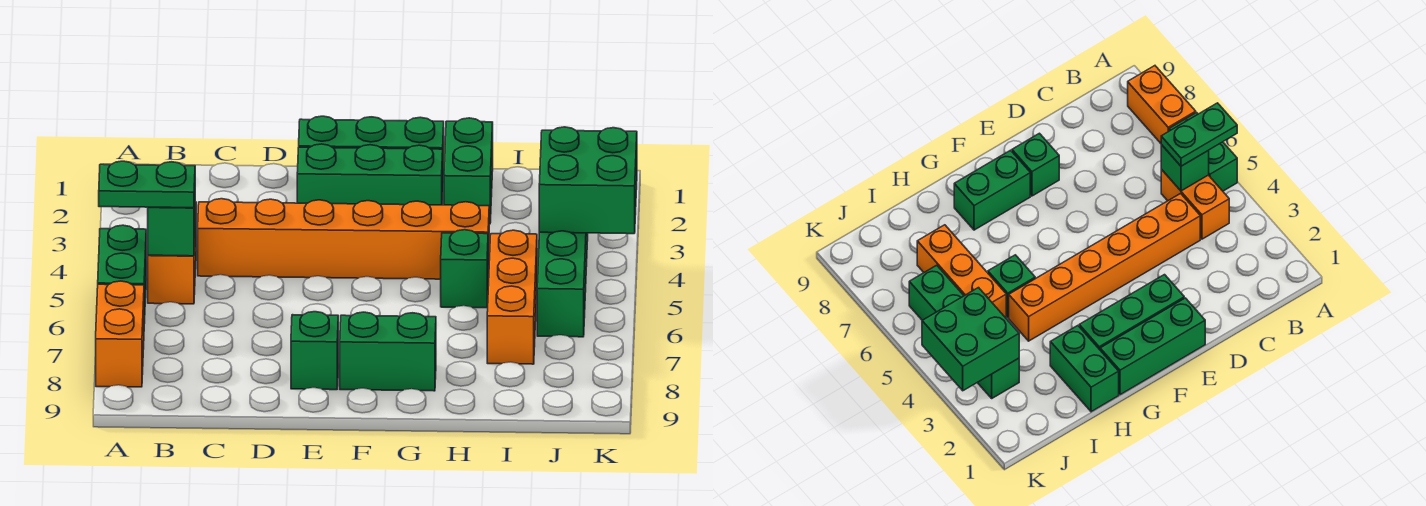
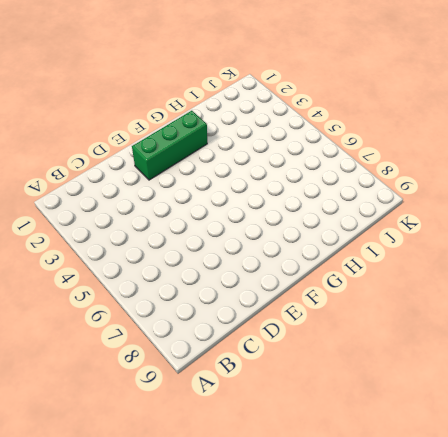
none -> green 1x2 brick [98,225,146,323]
none -> orange 1x2 brick [96,281,144,387]
none -> orange 1x2 brick [148,202,196,304]

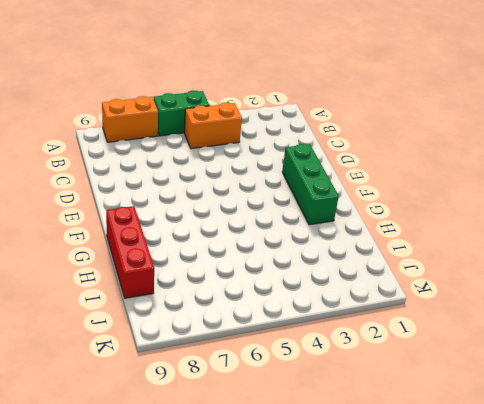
red 1x3 brick [106,206,154,298] -> none
none -> orange 1x6 brick [198,199,489,279]
none -> green 1x3 brick [299,116,444,175]
none -> green 1x1 brick [291,312,338,390]

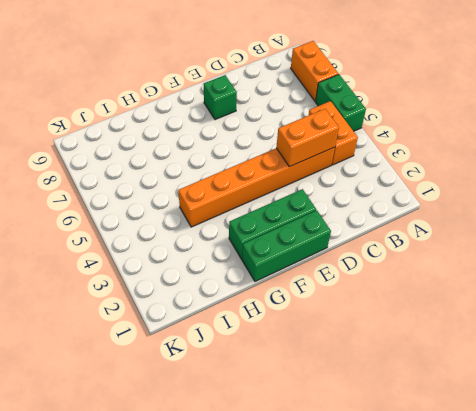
orange 1x2 brick [276,109,339,167] -> none
none -> green 1x2 brick [340,312,436,391]
none -> green 1x2 brick [444,118,493,224]
none -> green 1x1 brick [441,230,488,308]

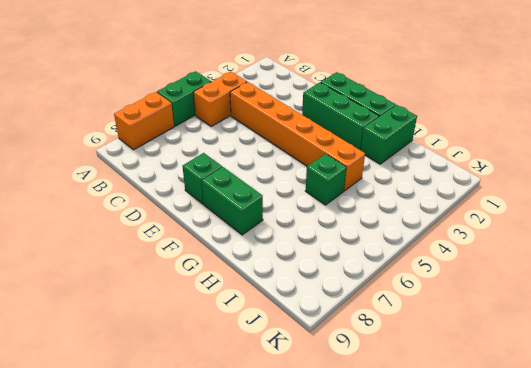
none -> orange 1x3 brick [487,230,537,364]
none -> green 1x4 brick [537,231,588,337]
none -> green 1x1 brick [148,199,195,256]

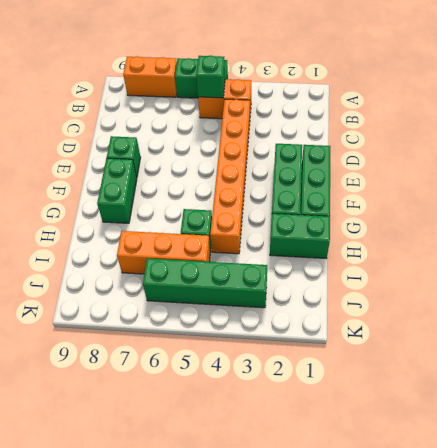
none -> green 2x2 brick [539,127,637,234]
none -> green 1x2 plate [99,161,195,208]

